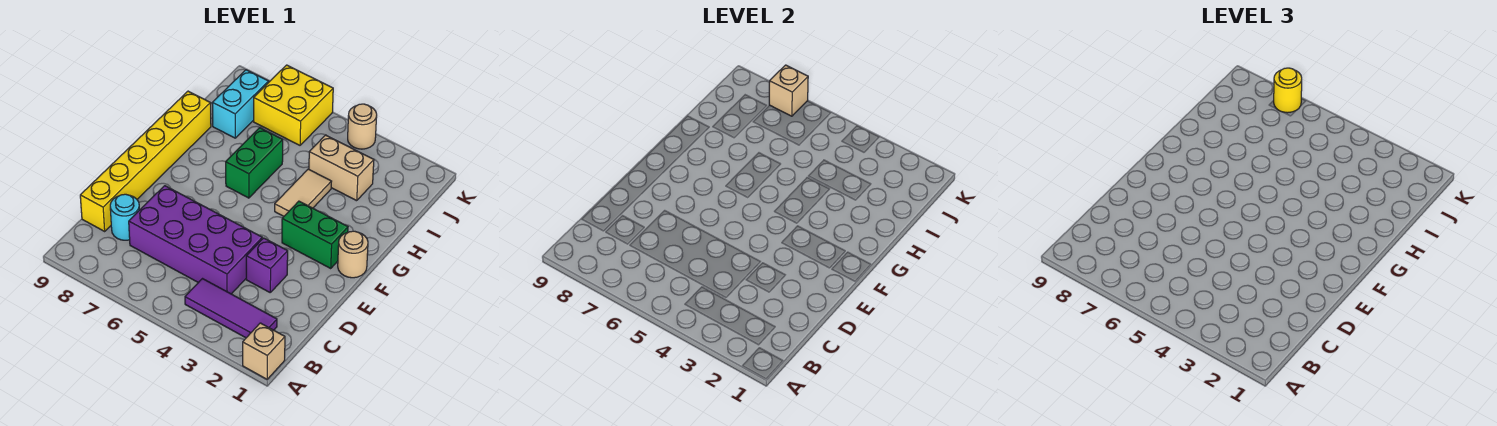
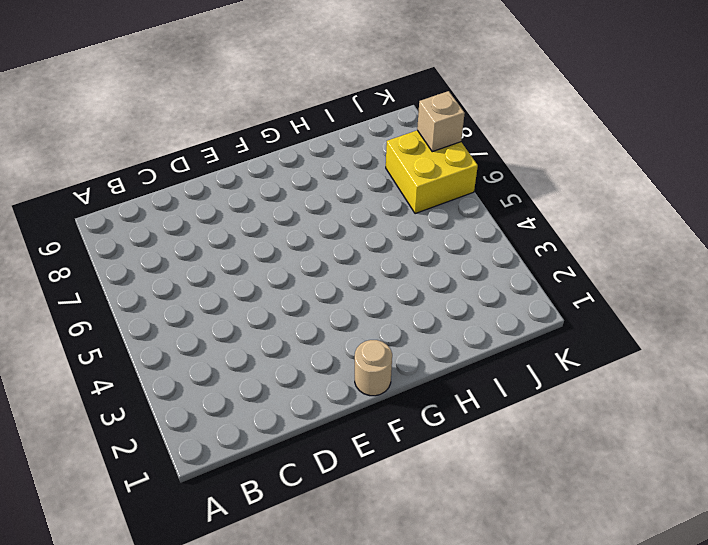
none -> tan 1x1 brick [243,323,285,379]
none -> purple 1x3 tile [185,279,277,338]
none -> purple 2x4 brick [129,186,262,294]

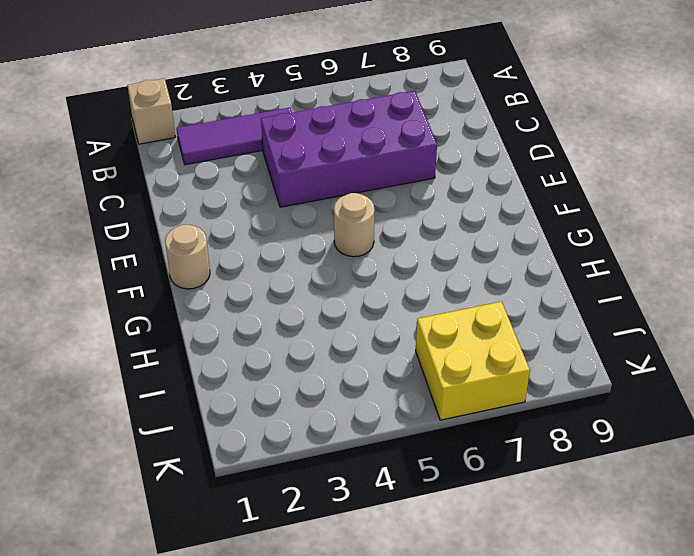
tan 1x1 round brick [334,193,375,257] -> tan 1x1 round brick moved to [348,104,377,149]
none -> cyan 1x1 round brick [110,194,139,240]
none -> yellow 1x6 brick [80,91,211,231]
none -> purple 1x1 brick [246,238,288,292]

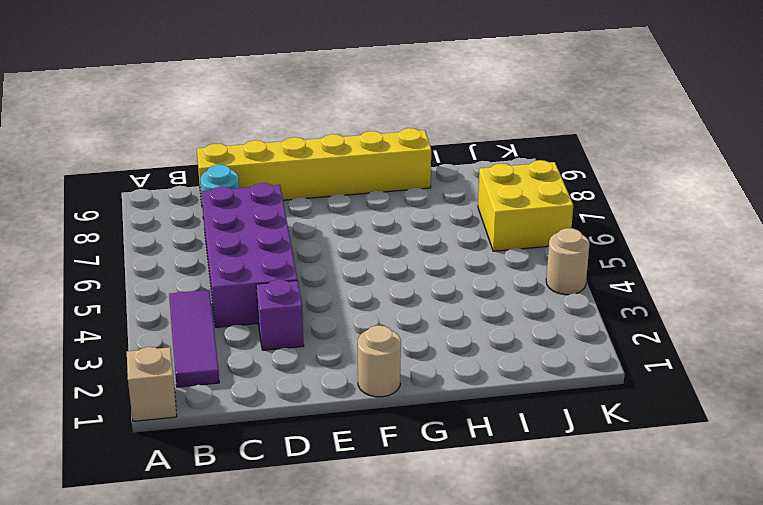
none -> green 1x2 brick [282,201,348,268]
none -> tan 1x2 tile [275,169,332,216]
none -> green 1x2 brick [226,128,283,198]

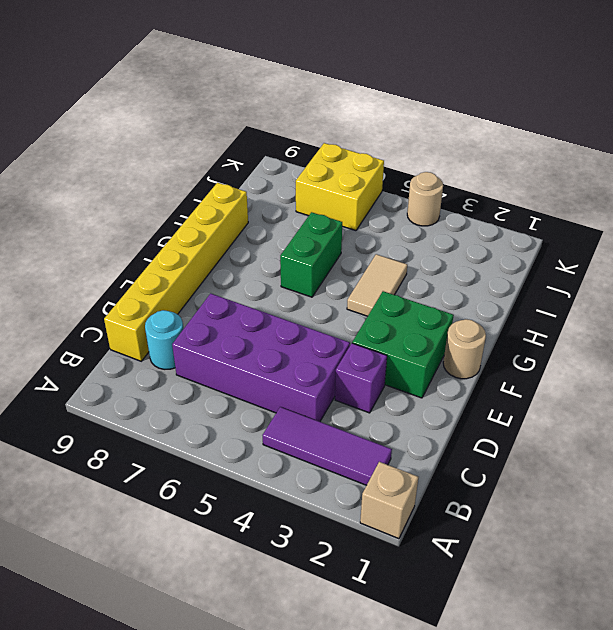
green 2x2 brick [352,291,454,398] -> green 1x2 brick [282,201,348,268]
none -> tan 1x2 brick [309,135,374,201]
none -> cyan 1x2 brick [212,70,269,138]
none -> tan 1x1 brick [769,65,808,116]

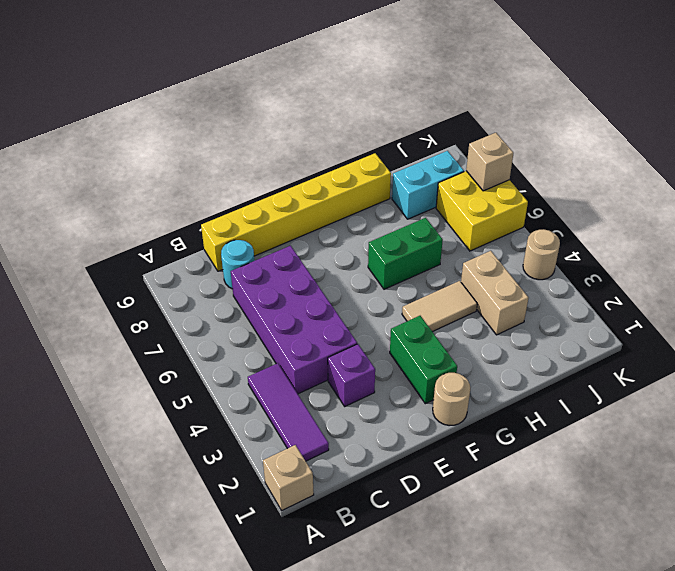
none -> yellow 1x1 round brick [1274,68,1302,113]

